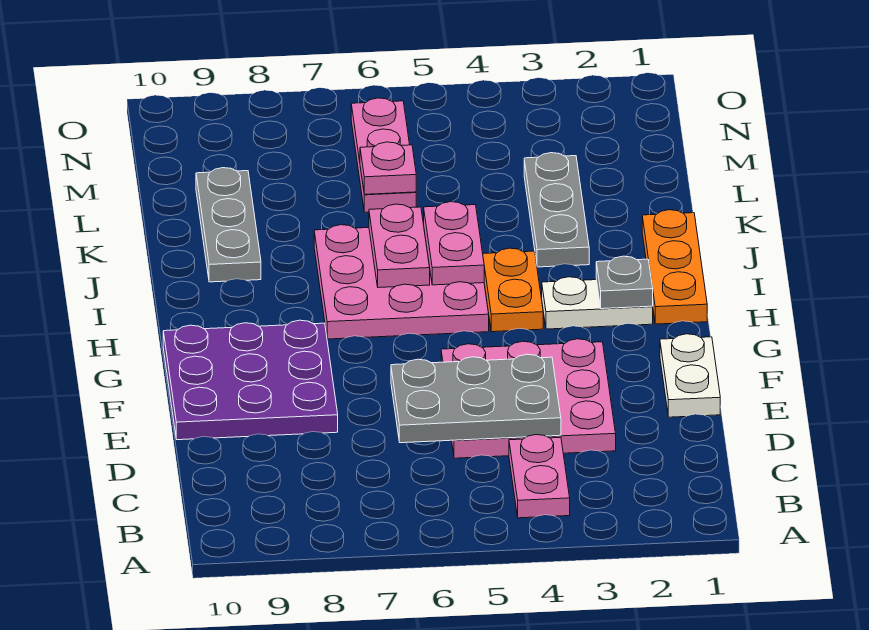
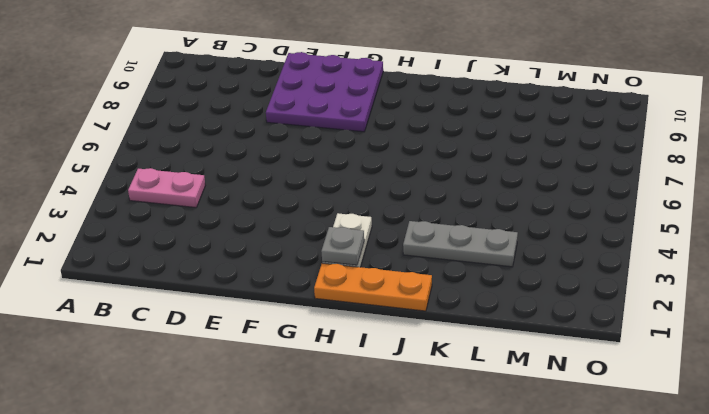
none -> pink 3x3 plate [441,339,616,458]
none -> white 1x2 plate [660,334,720,417]
none -> orange 1x2 plate [483,248,543,332]

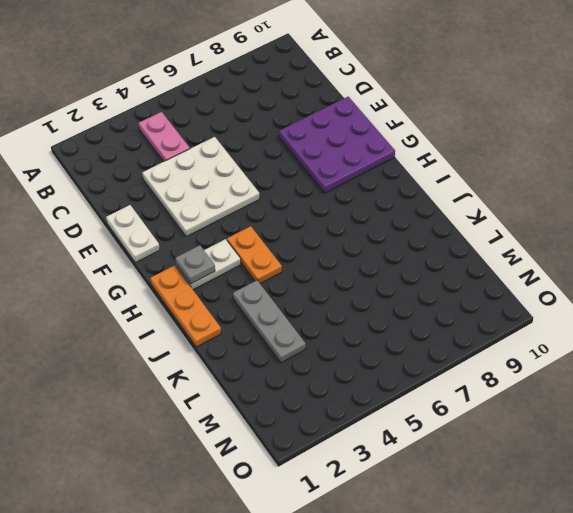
white 3x3 plate [142,137,259,237] -> pink 3x3 plate [441,339,616,458]
none -> pink 3x3 plate [314,225,489,339]
none -> grey 1x3 plate [196,168,261,282]
none -> pink 1x3 plate [351,98,416,212]

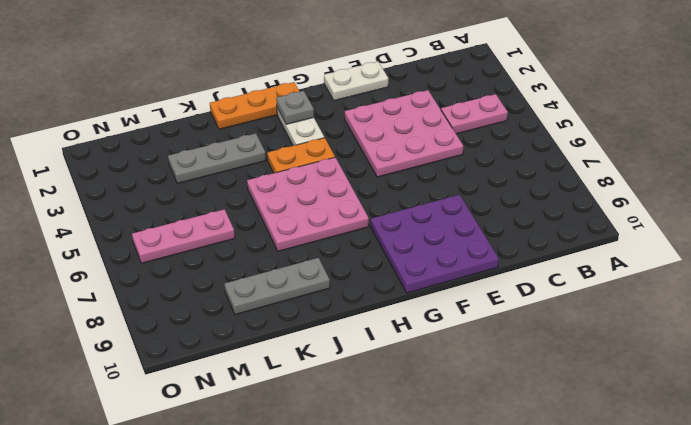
none -> grey 2x3 plate [391,354,561,443]
none -> pink 1x2 plate [424,202,484,285]
none -> pink 1x2 plate [369,204,430,288]

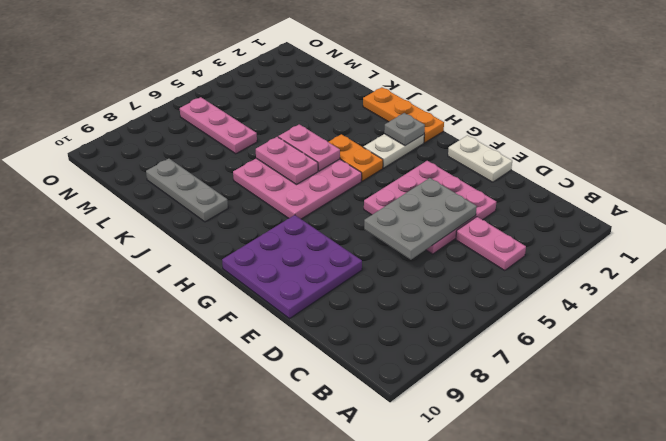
none -> grey 1x3 plate [524,153,589,267]
none -> pink 1x1 plate [360,142,416,194]

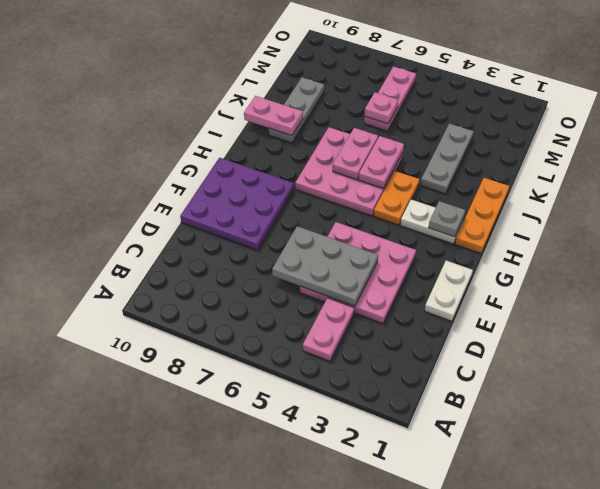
pink 1x2 plate [244,96,303,135] -> none

